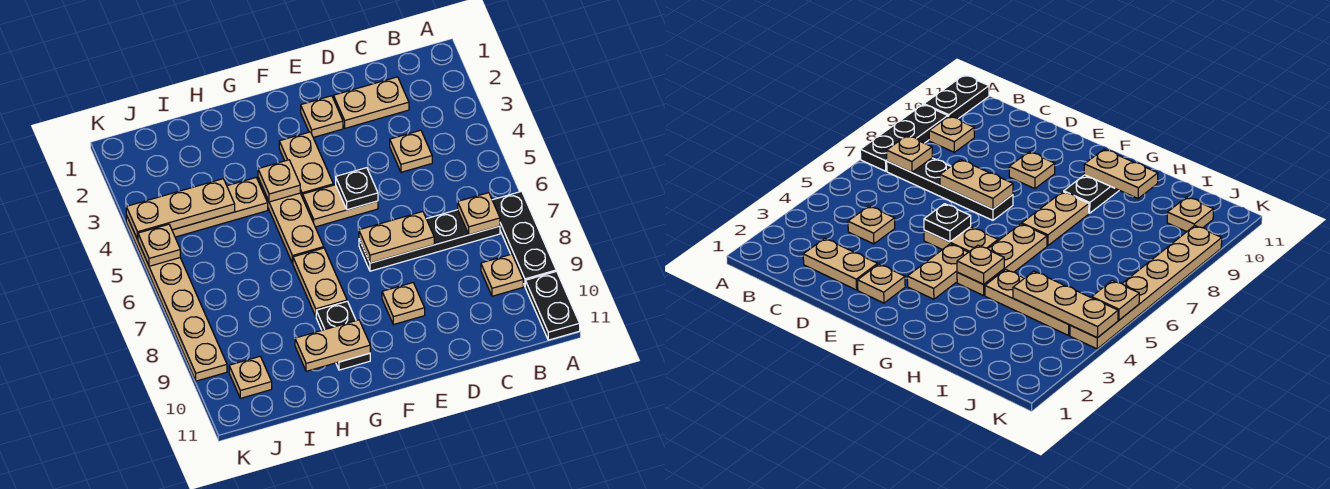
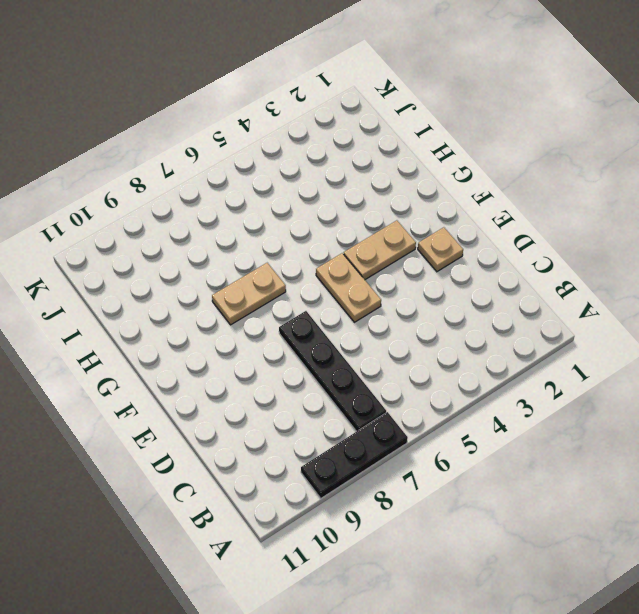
none -> black 1x2 plate [525,271,580,340]
none -> tan 1x1 plate [481,254,523,296]
none -> tan 1x2 plate [334,77,409,128]

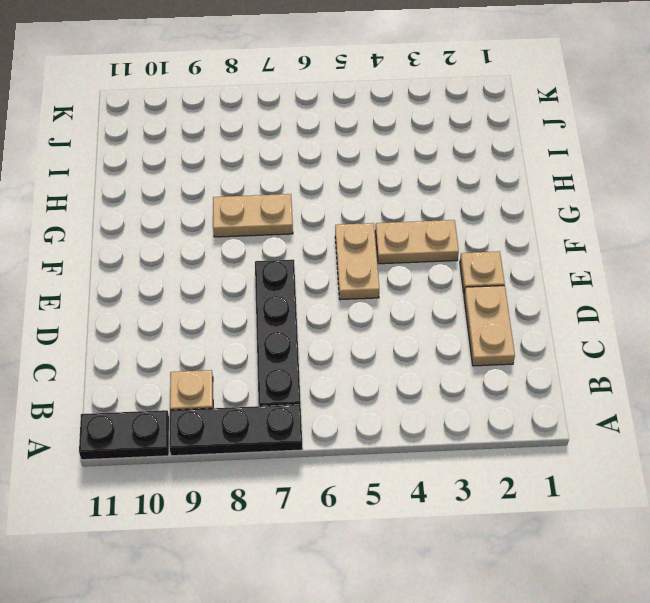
none -> tan 1x1 plate [390,130,432,172]
none -> tan 1x1 plate [382,283,425,325]
none -> tan 1x3 plate [258,178,324,263]

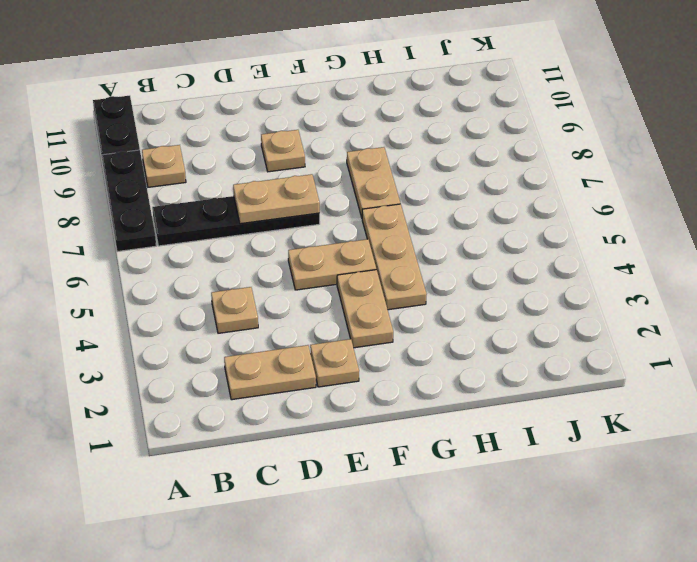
none -> black 1x2 plate [316,301,370,370]
none -> tan 1x3 plate [172,178,268,237]
none -> tan 1x1 plate [229,357,272,398]

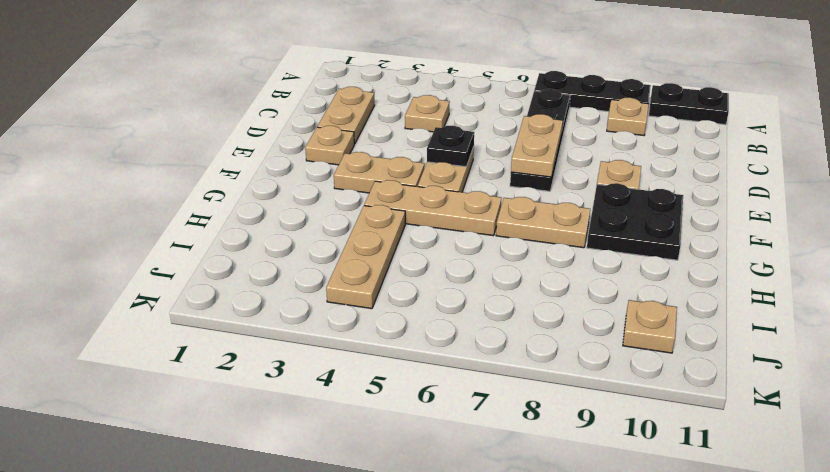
black 2x2 plate [587,183,683,260] -> black 1x2 plate [316,301,370,370]
none -> tan 1x6 plate [126,215,227,381]
none -> tan 1x1 plate [458,193,500,235]
none -> tan 1x1 plate [258,160,300,202]

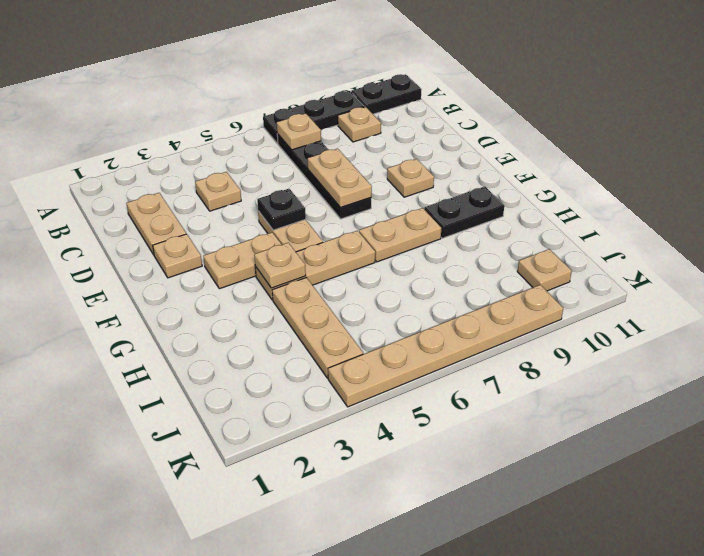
none -> tan 1x2 plate [295,320,370,371]
none -> tan 1x3 plate [126,179,235,240]
none -> tan 1x1 plate [138,224,180,266]

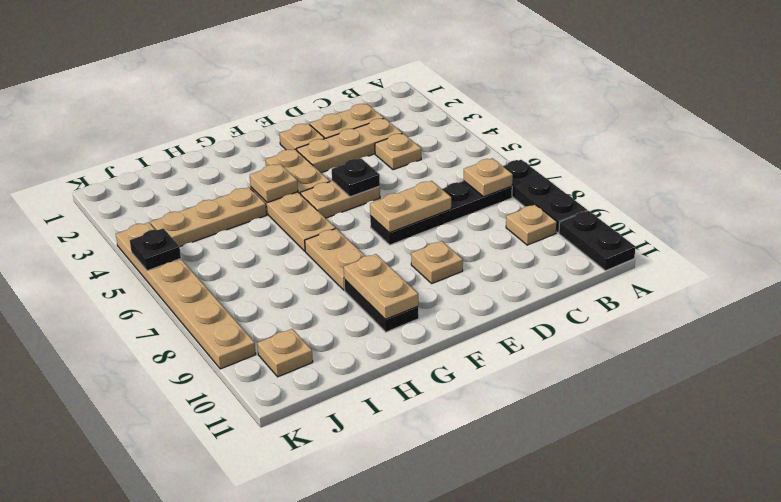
tan 1x3 plate [296,118,402,173] -> tan 1x3 plate moved to [126,179,235,240]
tan 1x2 plate [344,254,418,320] -> tan 1x2 plate turned to [295,320,370,371]
black 1x1 plate [130,228,181,271] -> tan 1x1 plate [138,224,180,266]

